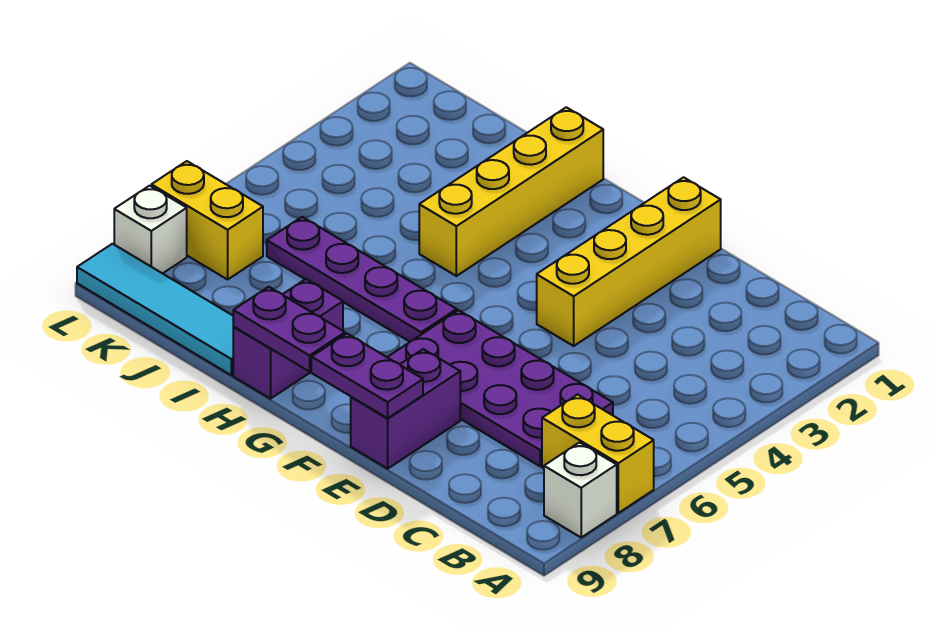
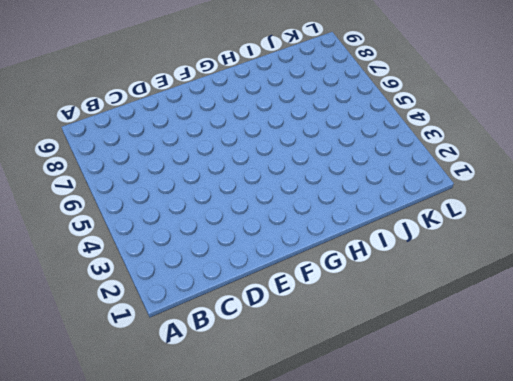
none -> yellow 1x2 brick [542,395,654,513]
none -> white 1x1 brick [544,443,617,537]
none -> purple 2x4 plate [387,310,613,466]

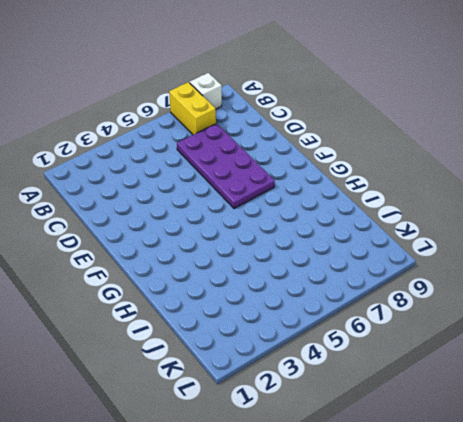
none -> yellow 1x4 brick [537,177,721,346]
none -> purple 1x2 brick [351,349,460,469]
none -> purple 1x4 plate [267,217,457,342]

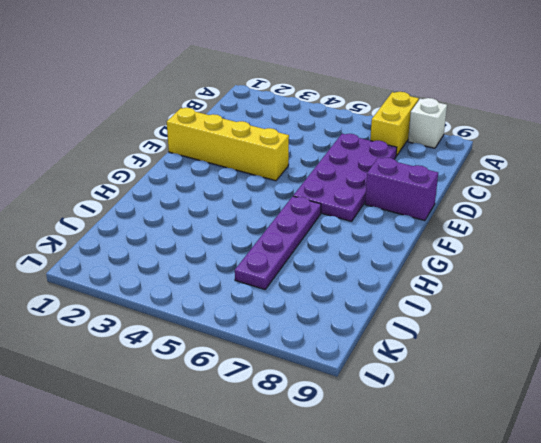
none -> yellow 1x4 brick [419,107,603,276]
none -> purple 1x2 brick [233,279,343,399]
none -> cyan 1x4 tile [77,244,234,375]

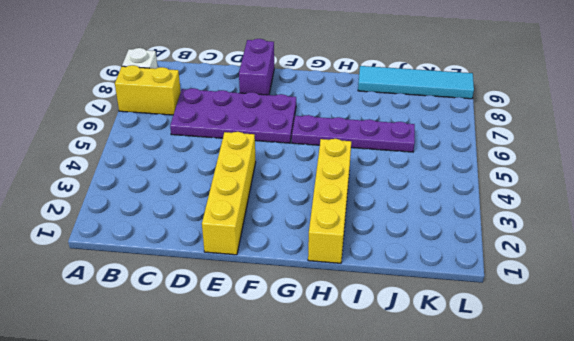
none -> purple 1x2 brick [233,279,343,399]
none -> yellow 1x2 brick [151,161,263,279]
none -> white 1x1 brick [114,186,187,274]

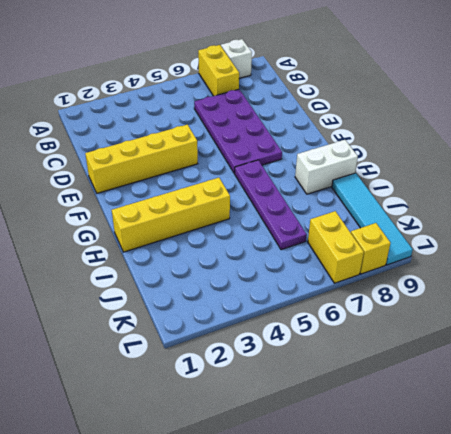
white 1x2 brick [295,140,358,194] -> purple 1x2 brick [233,279,343,399]
yellow 1x1 brick [351,223,390,274] -> white 1x1 brick [114,186,187,274]
none -> purple 1x2 brick [351,349,460,469]
none -> purple 1x2 plate [311,334,423,418]
none -> purple 1x2 plate [233,287,345,372]

